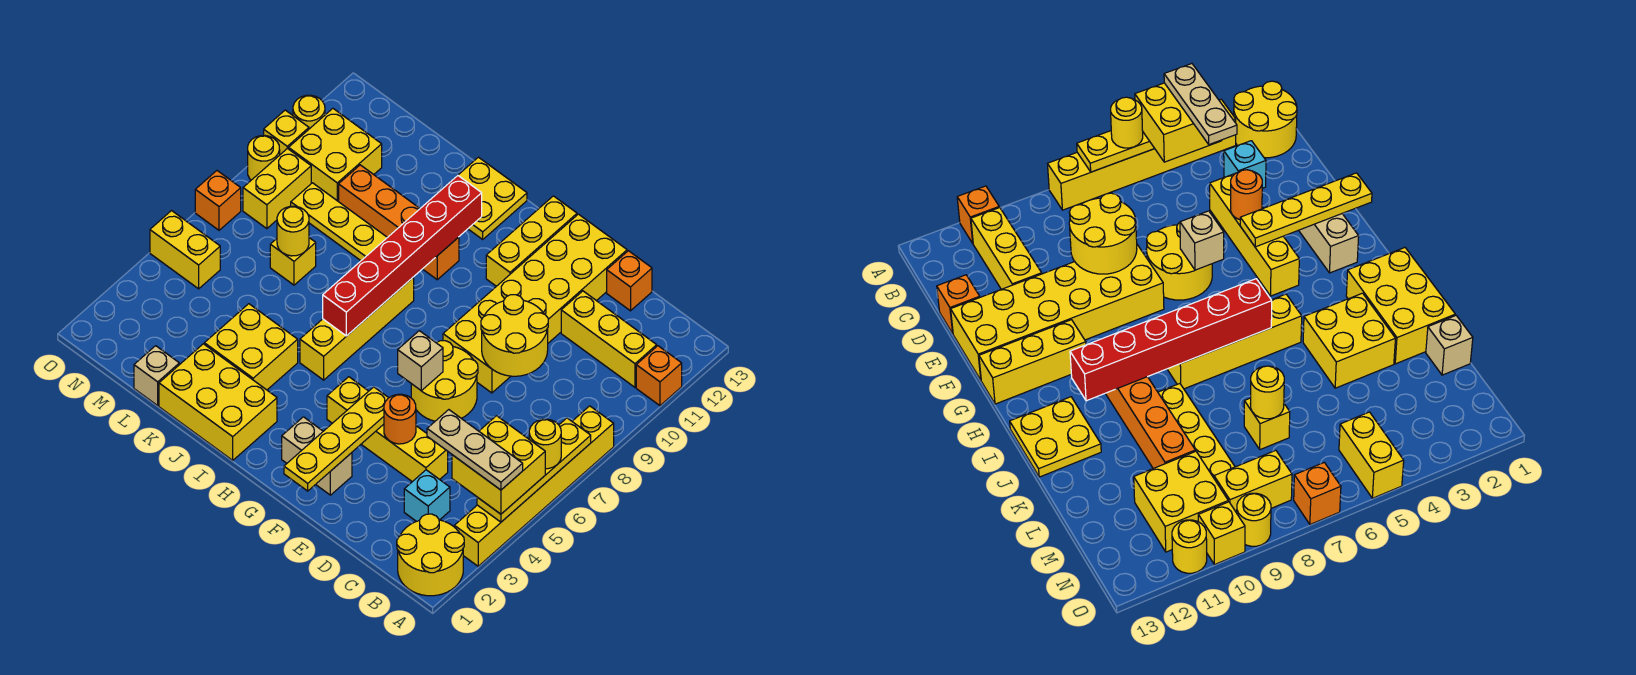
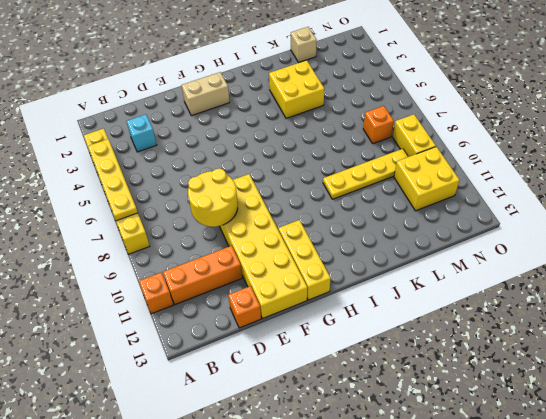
orange 1x3 brick [163,246,242,304] -> yellow 1x3 brick [561,291,657,387]
orange 1x1 brick [363,106,394,144] -> orange 1x1 brick moved to [195,171,241,230]
none -> yellow 2x2 round brick [397,514,464,596]
none -> yellow 1x4 brick [327,377,448,482]
none -> yellow 2x2 round brick [411,341,478,421]
none -> yellow 2x3 brick [159,344,277,460]

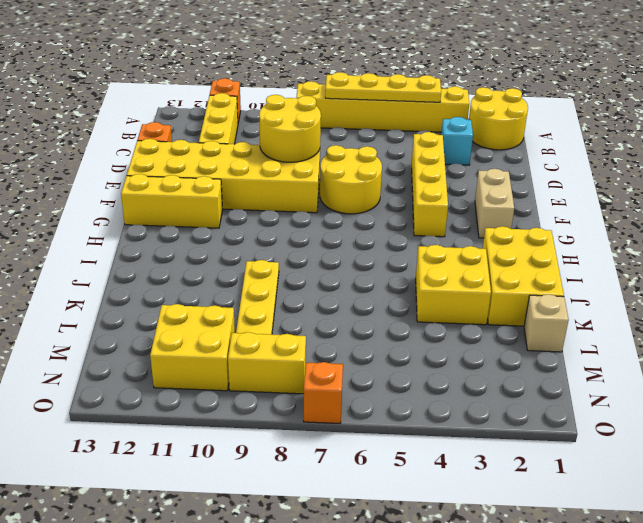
none -> yellow 1x4 brick [300,277,414,380]
none -> orange 1x4 brick [339,165,459,280]
none -> yellow 2x2 plate [439,157,527,239]
none -> yellow 1x1 brick [270,238,316,285]

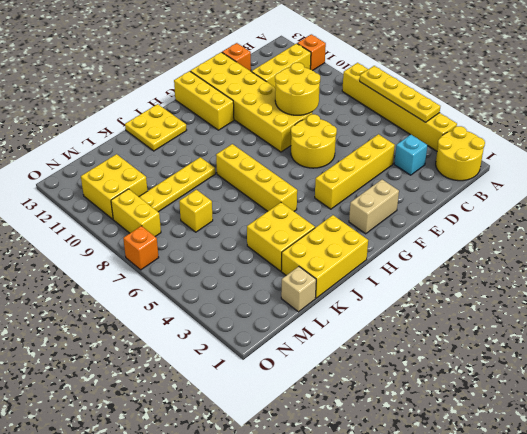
none -> orange 1x4 brick [339,165,459,280]
none -> yellow 1x2 brick [150,211,220,289]
none -> yellow 1x1 round brick [248,136,280,180]
none -> yellow 1x1 brick [264,110,309,154]

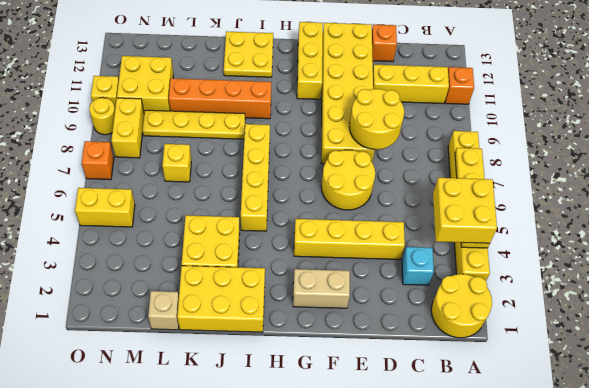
none -> yellow 1x1 round brick [293,95,325,129]
none -> orange 1x1 round brick [384,394,416,444]
none -> yellow 1x4 plate [284,387,388,491]
none -> tan 1x1 brick [398,331,443,391]

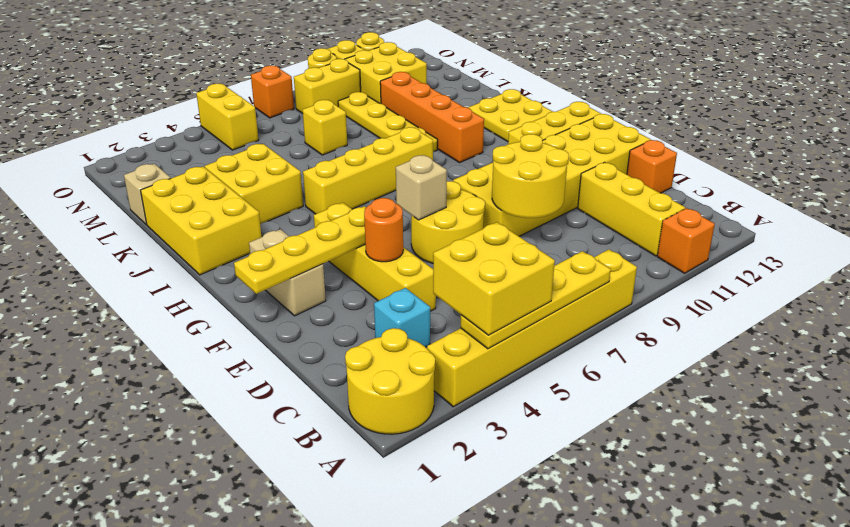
none -> red 1x6 brick [323,176,482,336]
none -> yellow 1x1 round brick [277,206,309,256]
none -> yellow 1x1 round brick [529,419,561,469]
none -> tan 1x3 plate [427,410,523,490]

